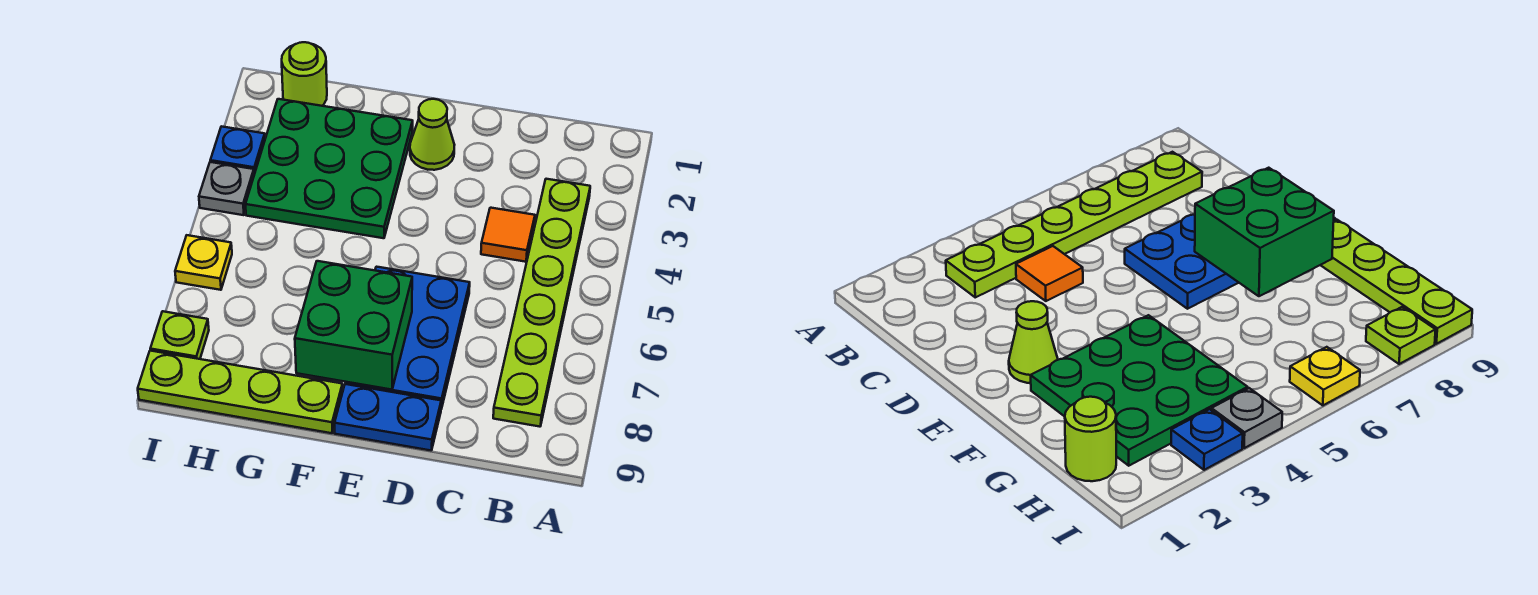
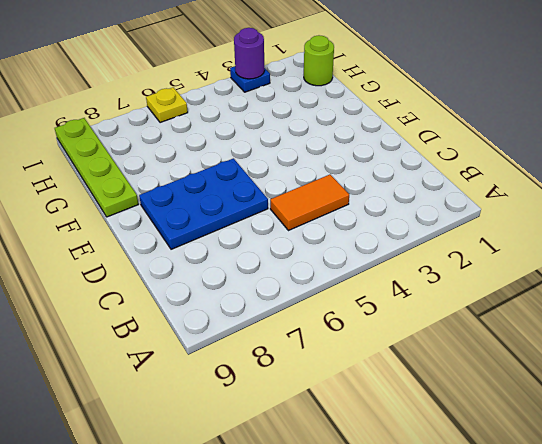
orange 1x2 tile [270,175,349,231] -> orange 1x1 tile [481,208,535,262]
purple 1x1 round brick [234,28,265,79] -> none
none -> lime 1x6 plate [493,179,590,427]
none -> blue 1x2 plate [335,384,441,450]
none -> lime 1x1 cone [410,99,454,170]

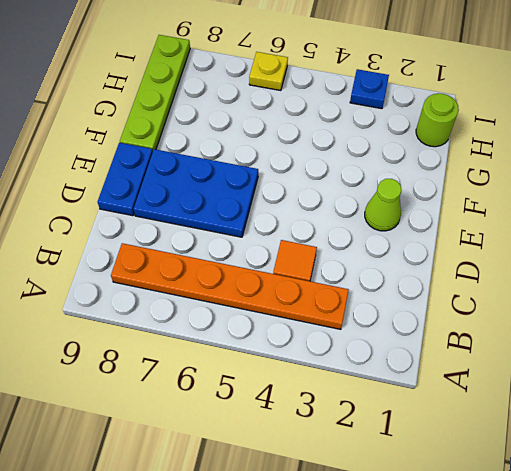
orange 1x6 plate [111,243,349,329] -> lime 1x6 plate [493,179,590,427]
none -> green 3x3 plate [245,99,413,238]
none -> grey 1x1 plate [199,162,254,215]
none -> lime 1x1 plate [150,311,209,359]

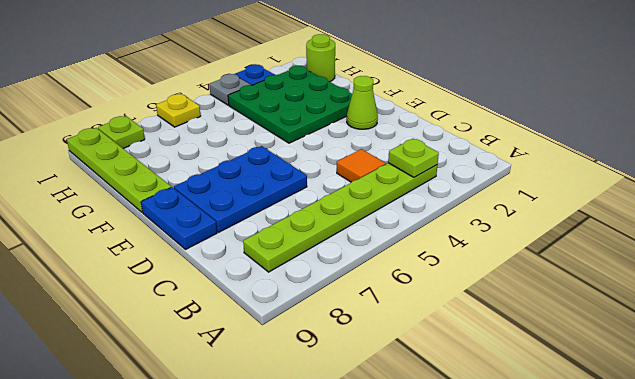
lime 1x1 plate [388,139,439,177] -> none
none -> green 2x2 brick [295,261,412,390]

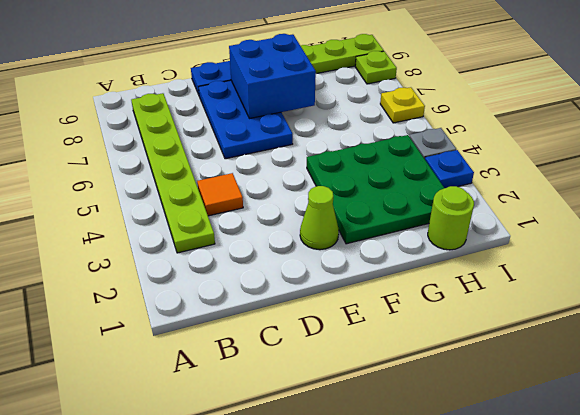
blue 2x2 brick [229,34,316,119] -> green 2x2 brick [295,261,412,390]

